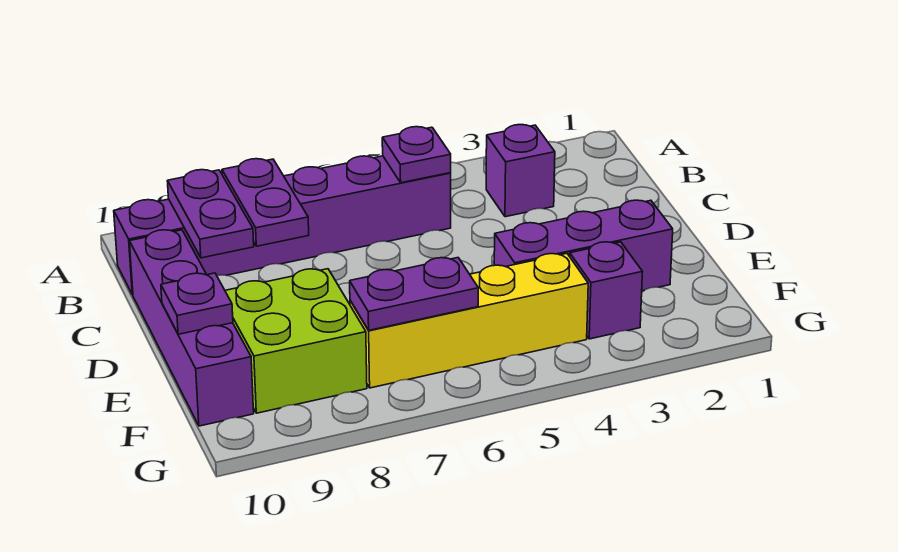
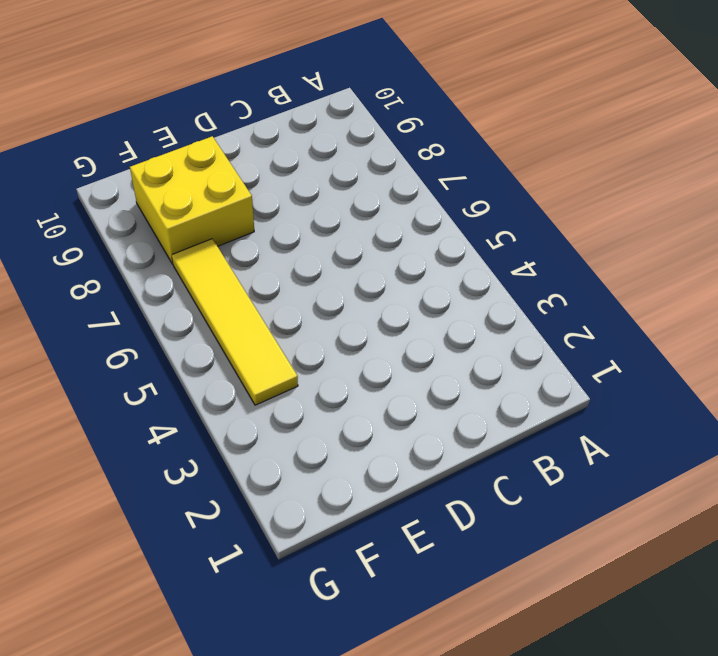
yellow 2x2 brick [130,136,254,264] -> lime 2x2 brick [225,269,367,413]
yellow 1x4 tile [172,239,298,405] -> yellow 1x4 brick [350,253,588,388]
none -> purple 1x1 brick [486,125,555,217]
none -> purple 1x6 brick [114,156,451,295]
none -> purple 1x4 brick [129,230,254,426]

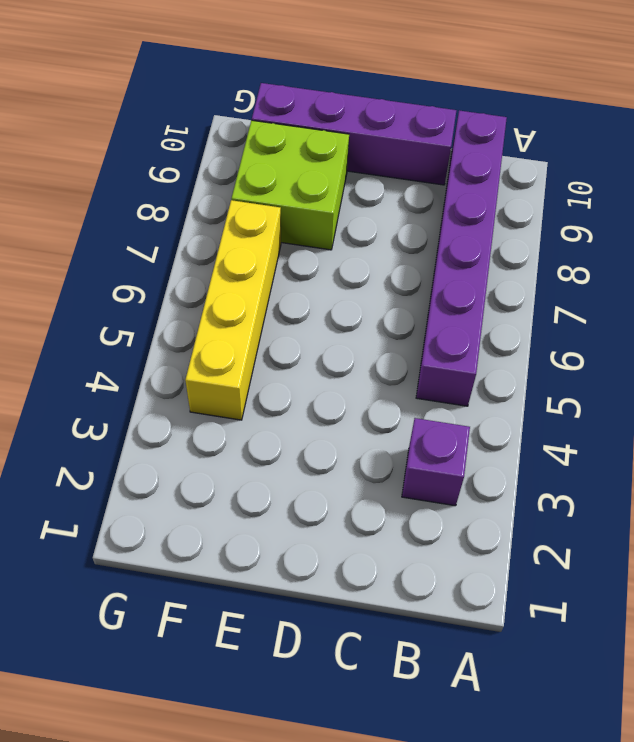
none -> purple 1x3 brick [494,200,673,291]
none -> purple 1x1 brick [570,242,642,339]
none -> purple 1x1 plate [382,127,451,183]

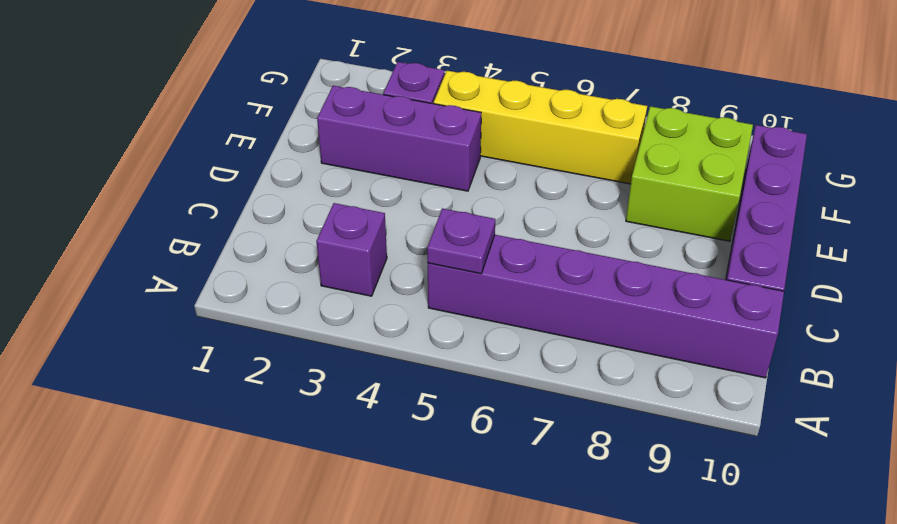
none -> purple 1x2 plate [222,159,309,246]
none -> purple 1x2 plate [167,170,254,258]
none -> purple 1x1 plate [161,273,233,334]

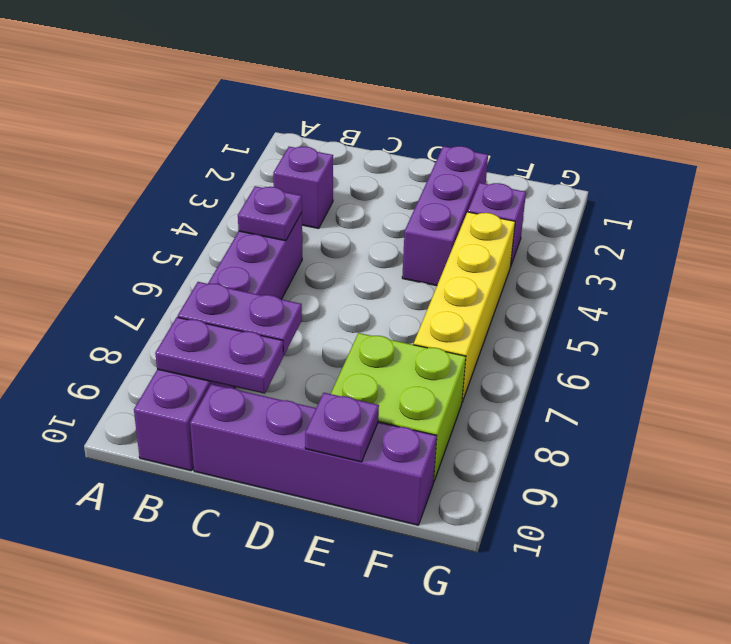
none -> purple 1x2 plate [350,258,478,330]

